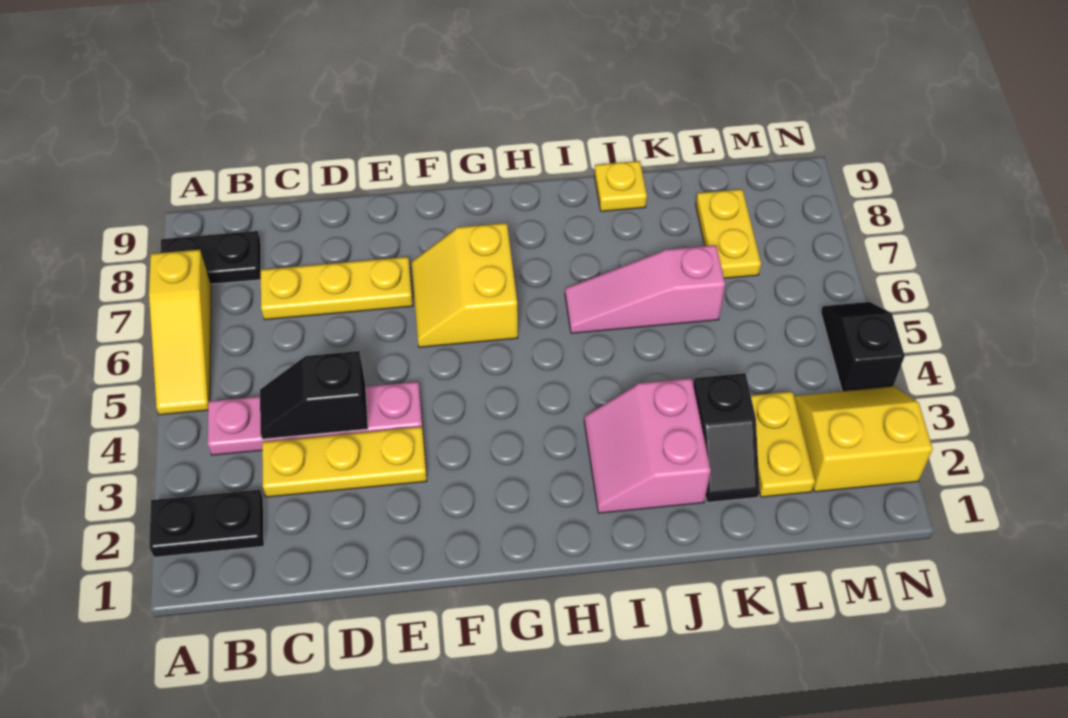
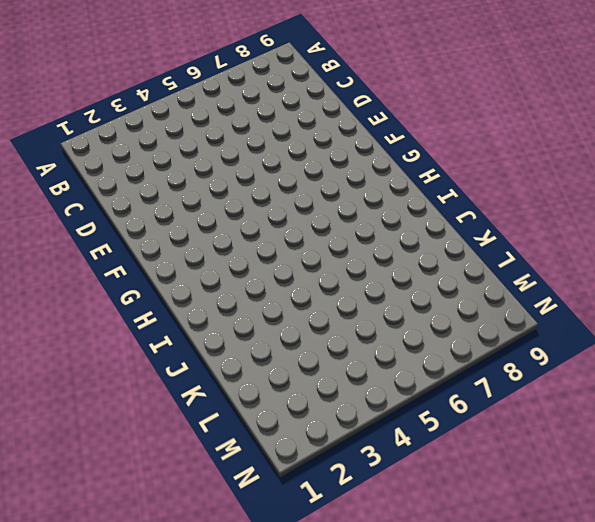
none -> black 1x2 plate [149,490,264,557]
none -> yellow 1x3 slope [149,250,211,415]
none -> black 1x2 plate [160,231,261,284]

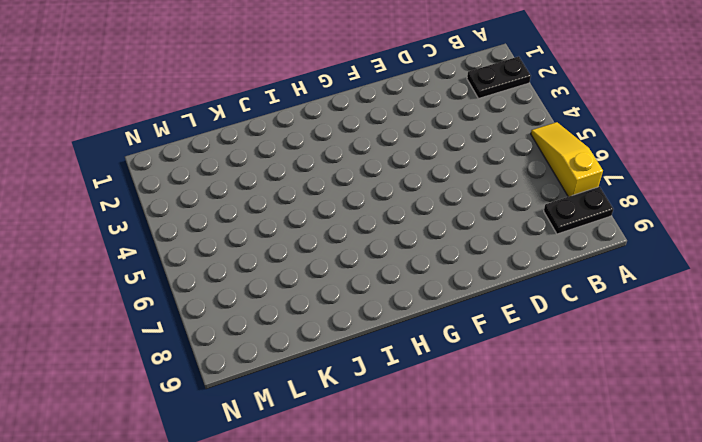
none -> pink 1x4 plate [208,382,423,455]
none -> yellow 1x3 plate [262,427,427,497]
none -> yellow 1x3 plate [261,257,413,320]

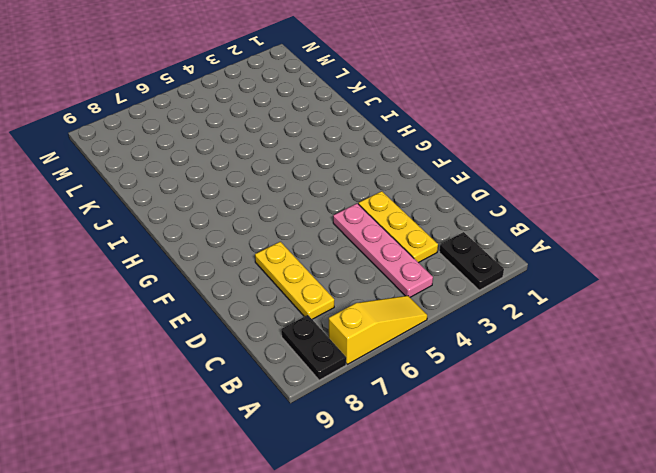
none -> yellow 2x2 slope [412,223,518,347]
none -> pink 2x2 slope [584,378,711,513]
none -> pink 1x3 slope [565,245,725,333]

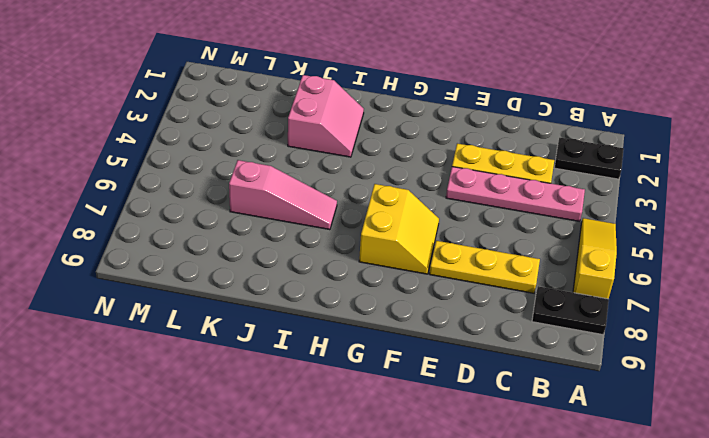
none -> yellow 1x1 plate [595,161,647,211]
none -> black 1x2 slope [693,373,760,502]
none -> yellow 1x2 plate [751,392,815,497]

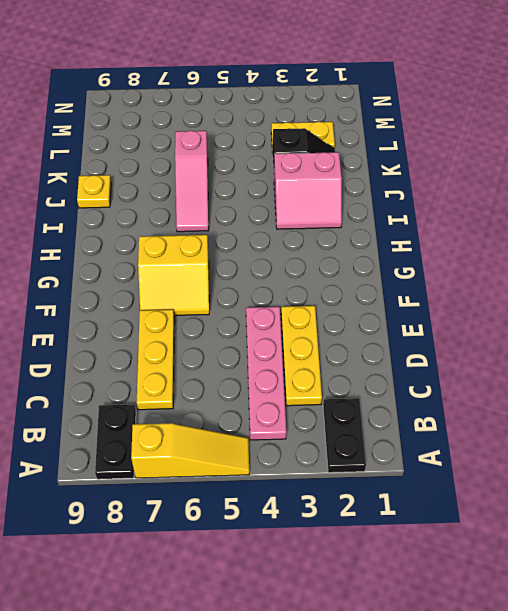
none -> yellow 1x2 plate [696,189,761,278]
none -> yellow 2x2 slope [794,386,933,492]
none -> black 1x2 slope [821,302,905,391]

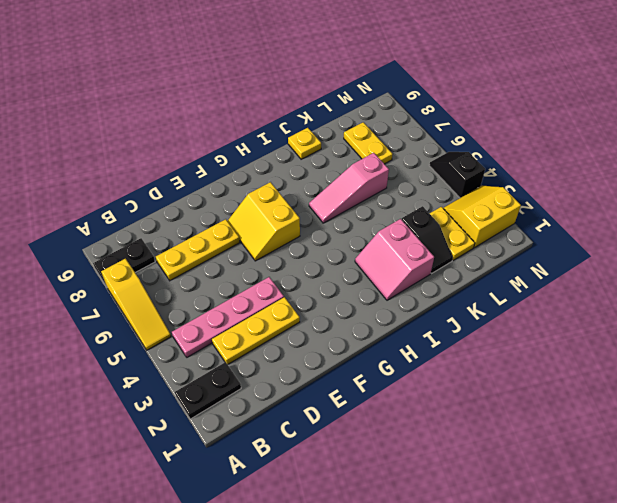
none -> black 1x2 slope [260,351,368,439]

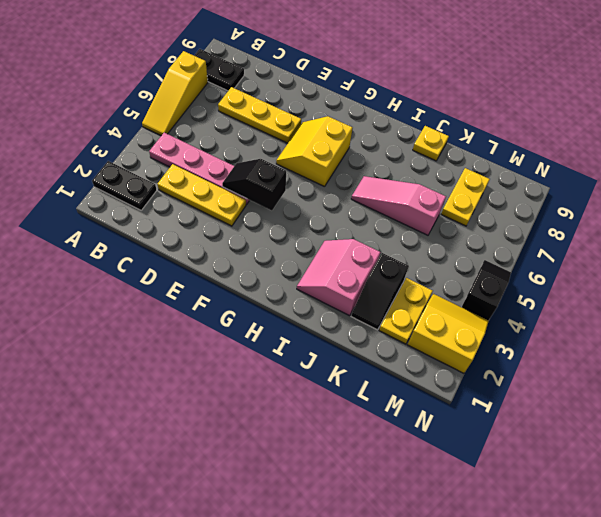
black 1x2 slope [222,159,286,211] -> black 1x2 slope moved to [260,351,368,439]

